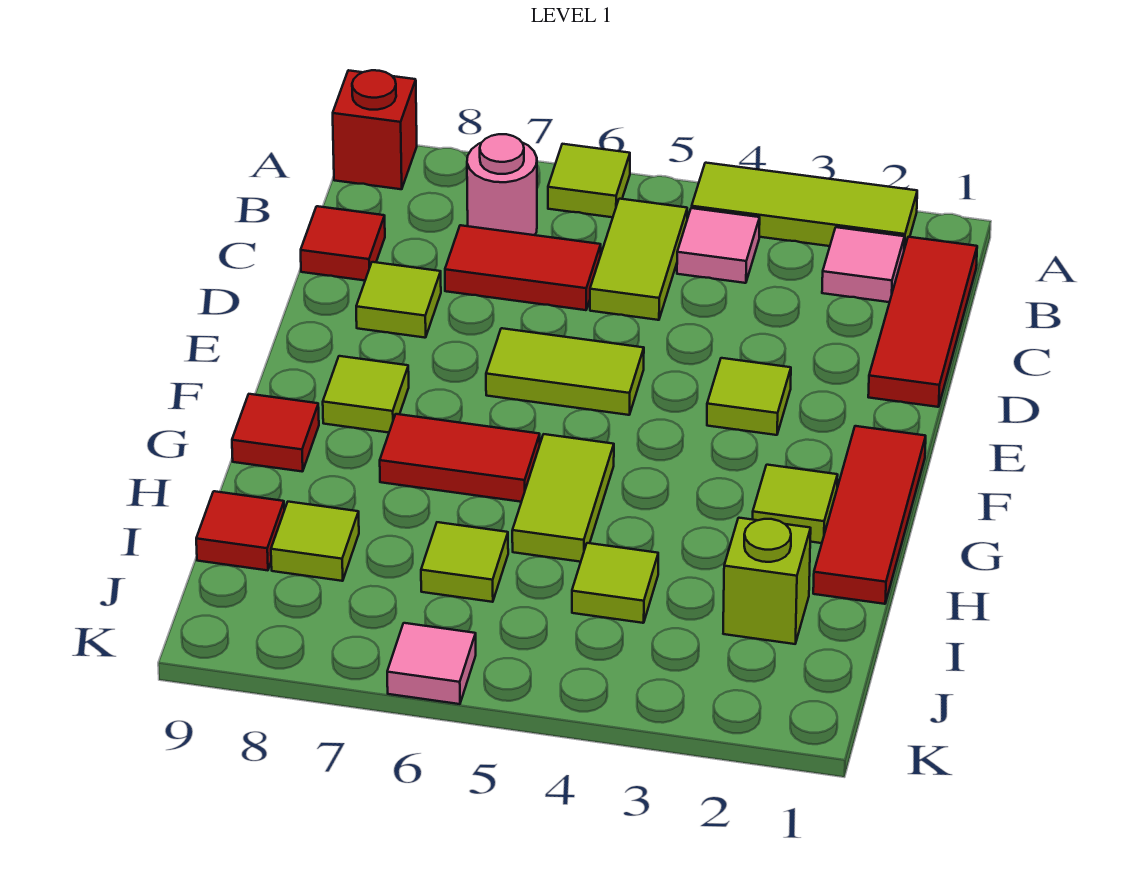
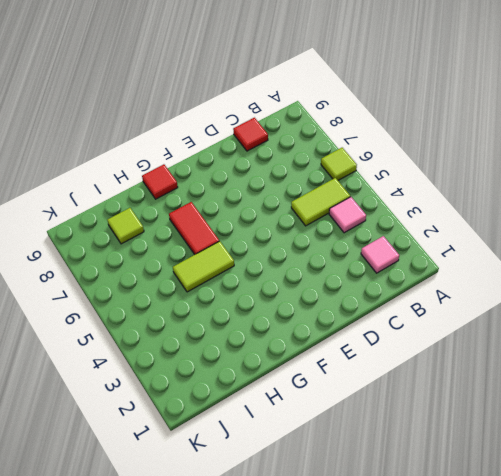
none -> lime 1x3 tile [692,163,917,249]
none -> red 1x1 brick [333,70,417,189]
none -> red 1x3 tile [868,237,977,407]

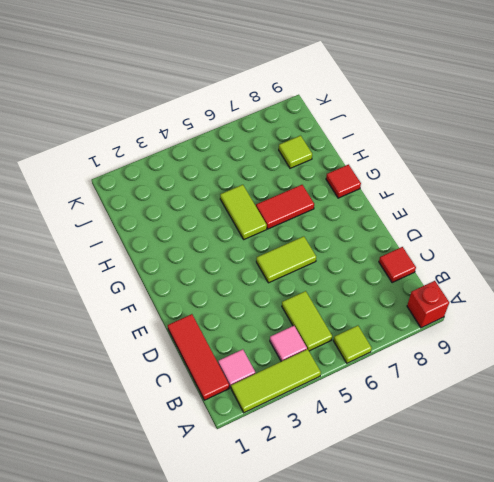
none -> pink 1x1 round brick [467,134,537,235]
none -> red 1x2 tile [445,225,601,310]
none -> lime 1x1 tile [356,262,441,338]

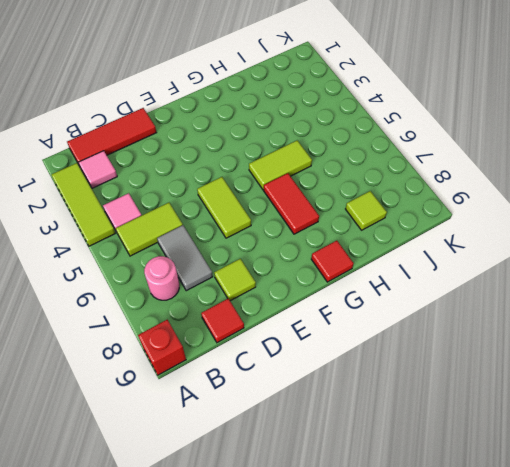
grey 1x2 tile [157,225,213,291] -> red 1x2 tile [445,225,601,310]
none -> lime 1x1 tile [548,144,630,217]
none -> lime 1x1 tile [707,358,791,435]
none -> red 1x3 tile [813,426,926,604]

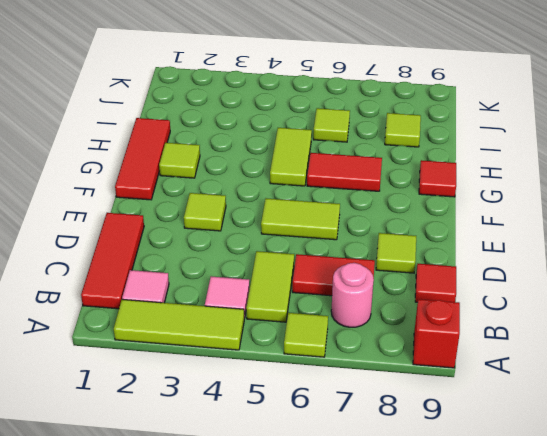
none -> lime 1x1 tile [323,356,409,433]
none -> lime 1x1 brick [723,518,811,644]
none -> lime 1x1 tile [572,543,658,623]

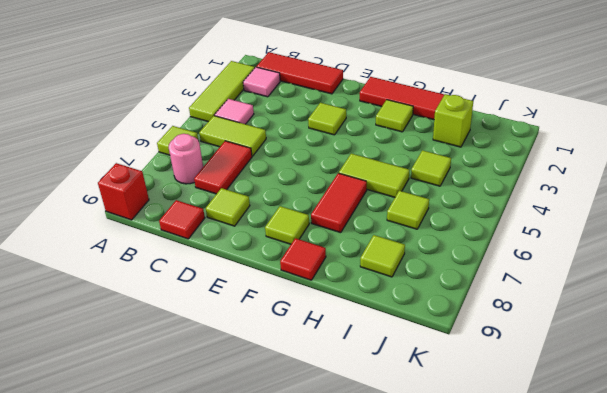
none -> lime 1x2 tile [486,328,644,415]
none -> red 1x1 tile [196,491,284,570]
none -> pink 1x1 tile [387,623,476,704]

